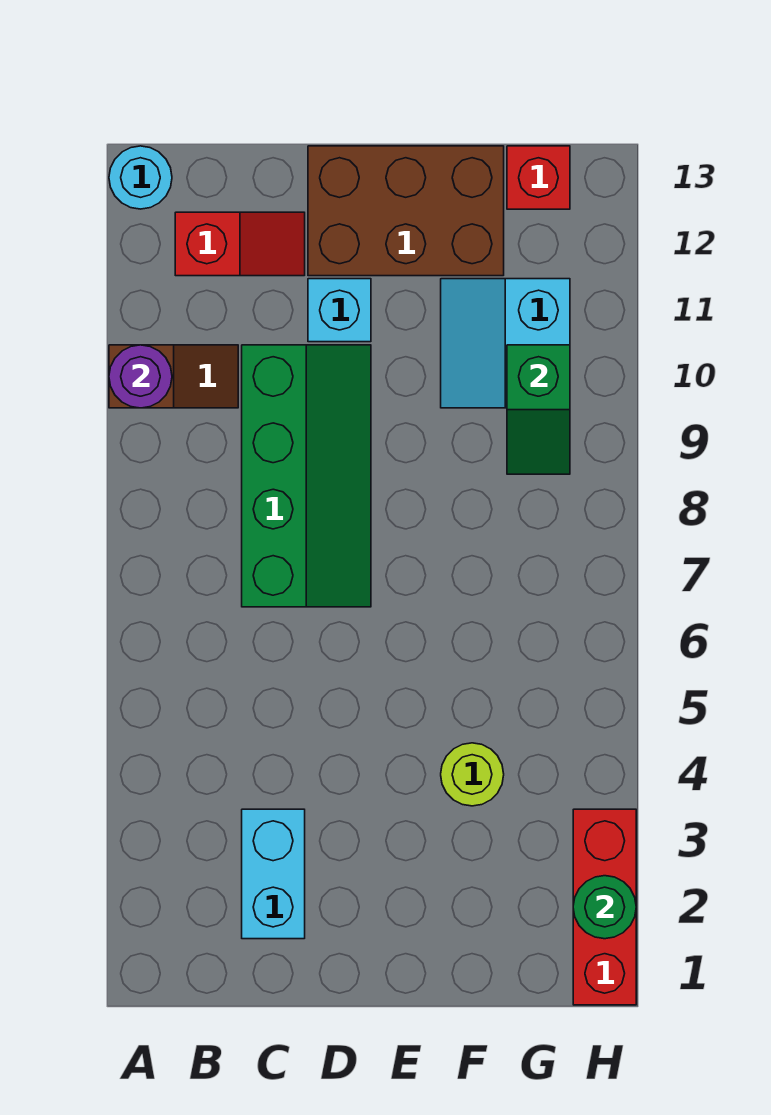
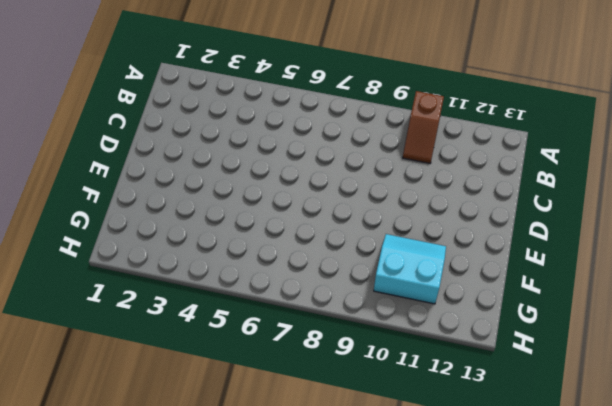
none -> cyan 1x1 round brick [109,146,172,209]
none -> red 1x2 slope [175,212,305,276]
none -> cyan 1x2 brick [242,809,305,939]

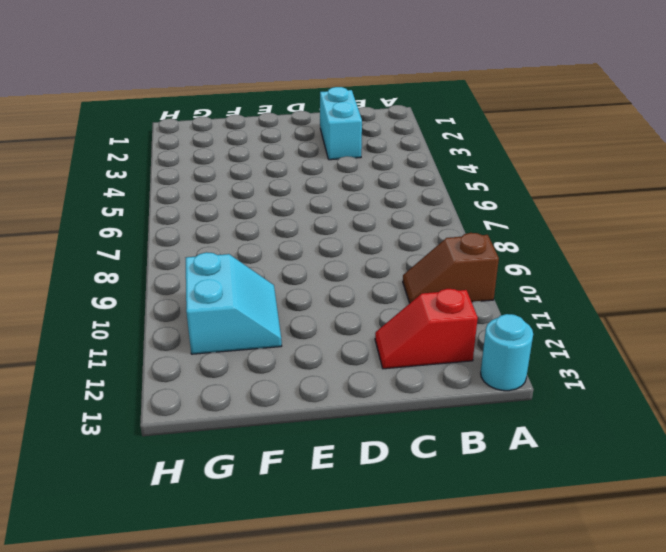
none -> green 2x4 slope [242,345,371,607]
none -> cyan 1x1 brick [308,279,371,342]
none -> brown 2x3 brick [308,146,504,276]

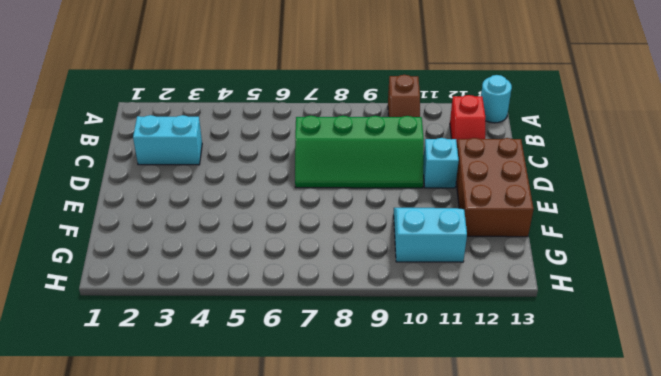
none -> lime 1x1 round brick [441,743,504,806]
none -> red 1x1 brick [507,146,570,209]
none -> red 1x3 brick [573,809,636,1005]

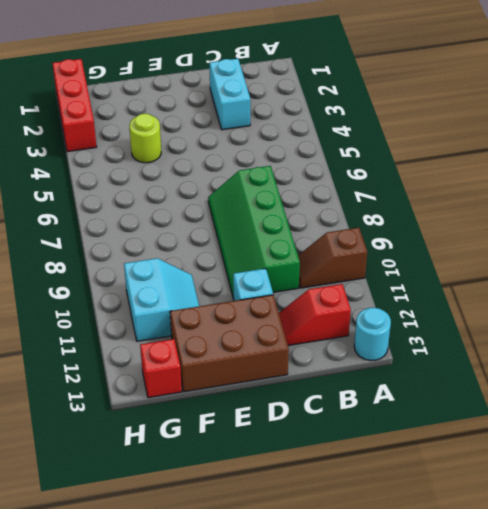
none -> purple 1x1 round brick [109,345,172,408]
none -> green 1x2 slope [507,345,570,474]
none -> green 1x1 round brick [573,876,636,939]

